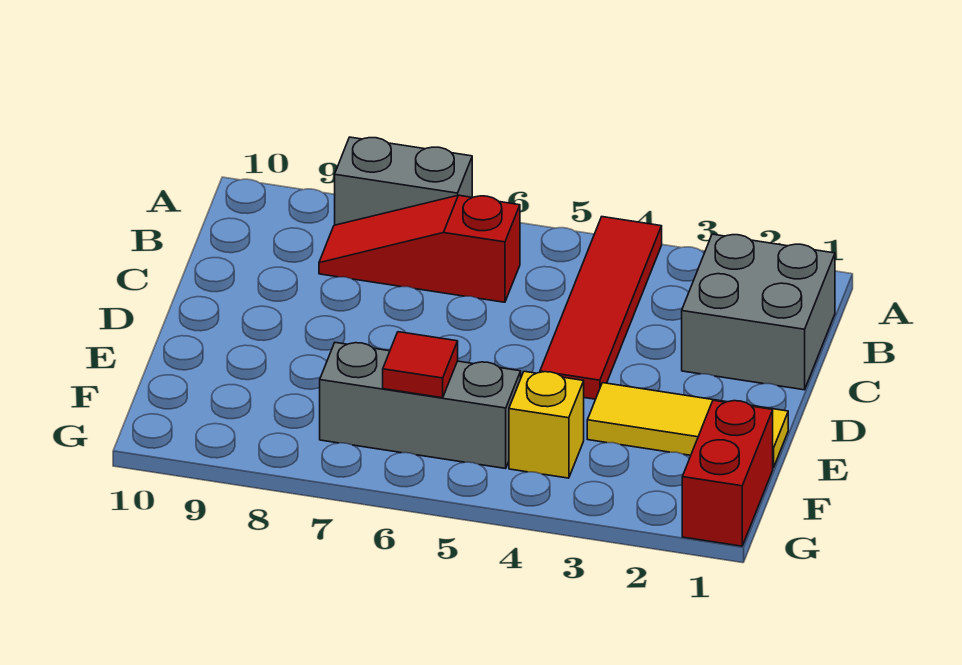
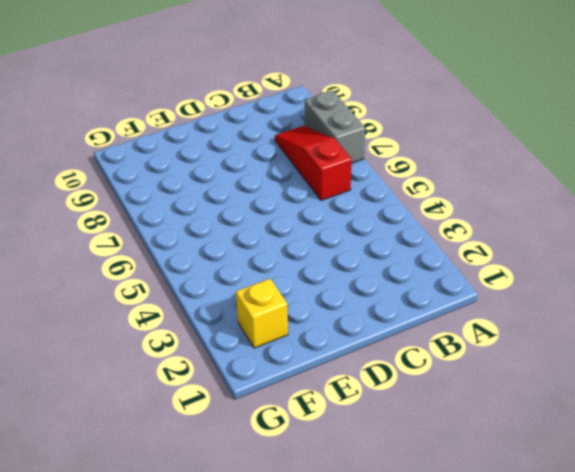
yellow 1x1 brick [236,279,288,348] -> yellow 1x1 brick moved to [509,371,584,478]
none -> red 1x4 tile [540,217,662,399]
none -> grey 2x2 brick [682,234,835,390]

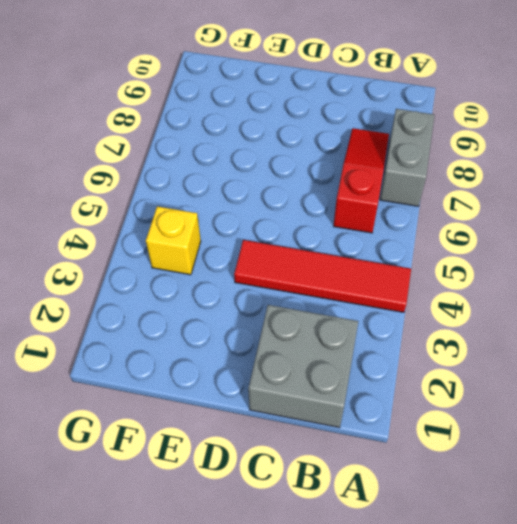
none -> yellow 1x3 tile [587,383,788,468]
none -> red 1x2 brick [682,400,773,546]

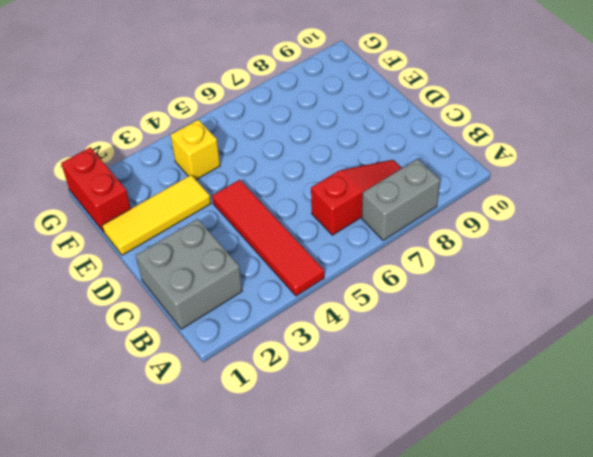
none -> grey 1x3 brick [320,343,521,468]
none -> red 1x1 tile [383,332,458,398]

